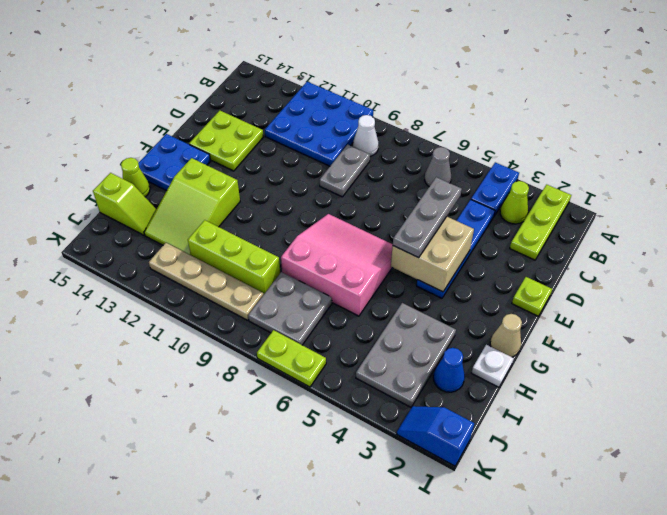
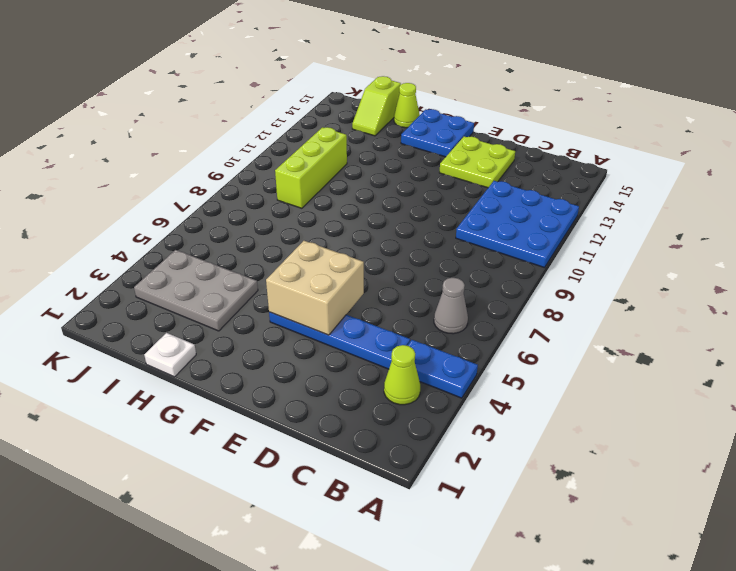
none -> lime 1x3 plate [510,185,571,260]
none -> white 1x1 cone [353,115,379,156]
none -> grey 1x2 plate [320,145,370,197]

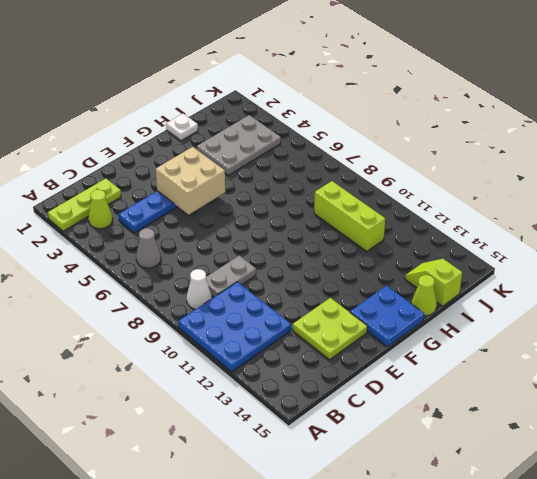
none -> blue 1x2 plate [471,162,519,216]
none -> lime 1x1 plate [512,277,552,316]
none -> pink 3x3 slope [281,214,393,316]

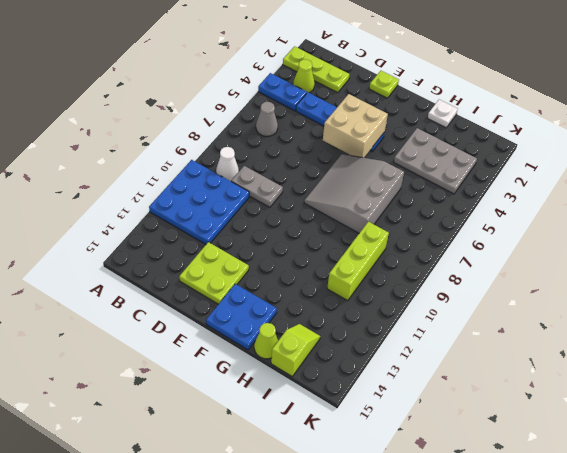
grey 3x3 slope [304,154,404,233] -> pink 3x3 slope [281,214,393,316]
none -> tan 1x1 cone [490,314,522,357]
none -> lime 2x3 slope [144,158,240,255]
none -> blue 1x1 cone [433,348,465,392]

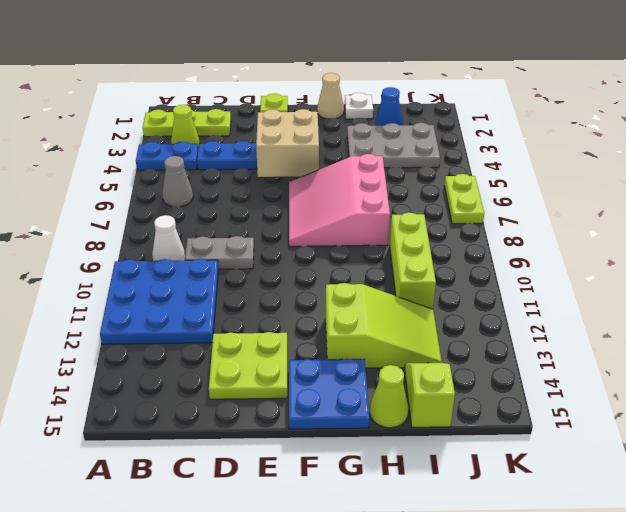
none -> grey 2x2 plate [248,272,332,345]
none -> tan 1x4 plate [149,243,264,320]
none -> blue 1x2 slope [397,406,474,466]

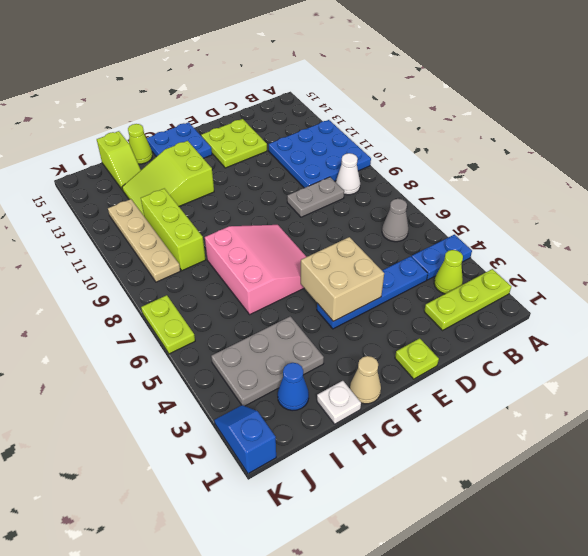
none -> grey 2x2 plate [248,272,332,345]
none -> grey 1x3 plate [393,177,462,258]

